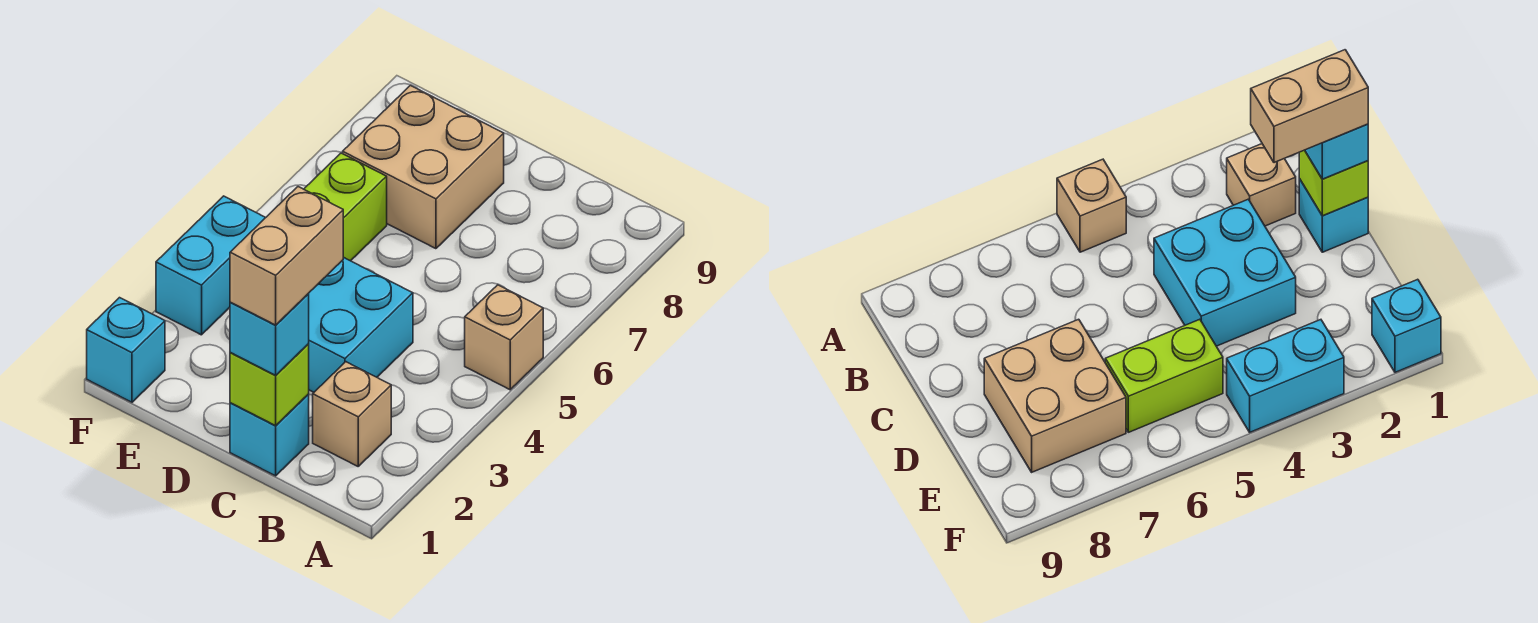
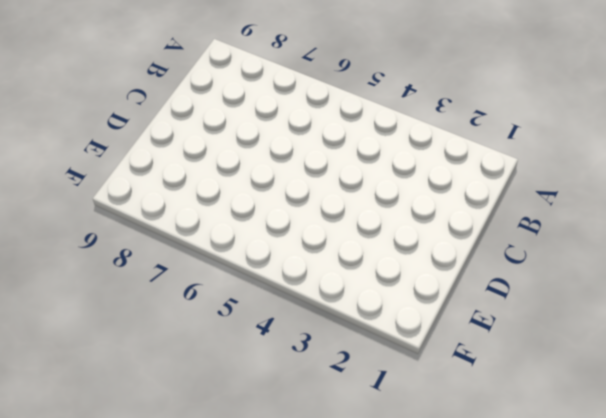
none -> tan 1x1 brick [465,285,543,390]
none -> tan 1x1 brick [313,362,391,466]

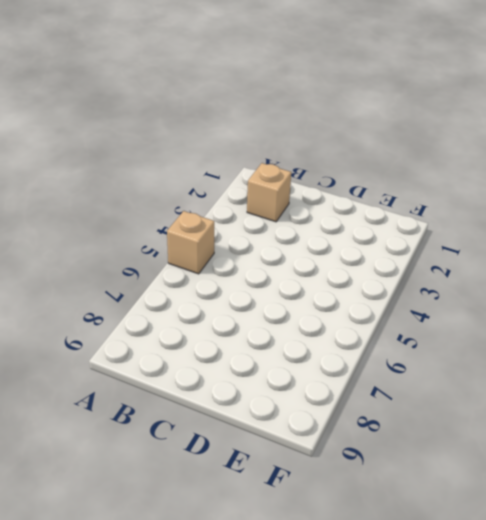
none -> cyan 1x1 brick [230,394,309,476]
none -> cyan 2x2 brick [308,257,413,392]

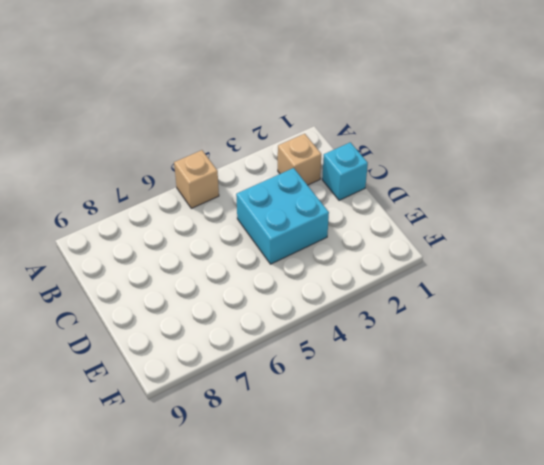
none -> tan 2x2 brick [343,86,504,249]
none -> lime 1x2 brick [304,153,387,261]

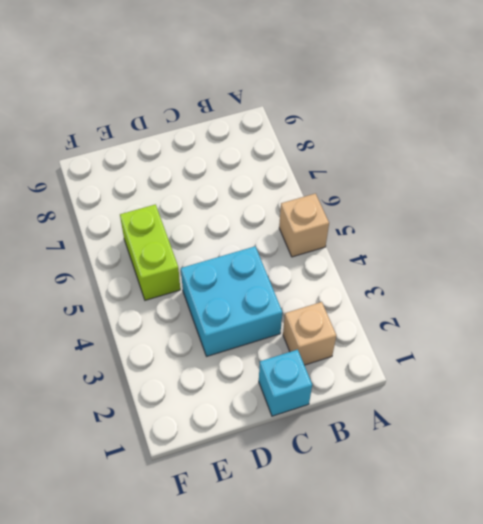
none -> tan 2x2 brick [343,86,504,249]
none -> cyan 1x1 brick [87,298,165,402]

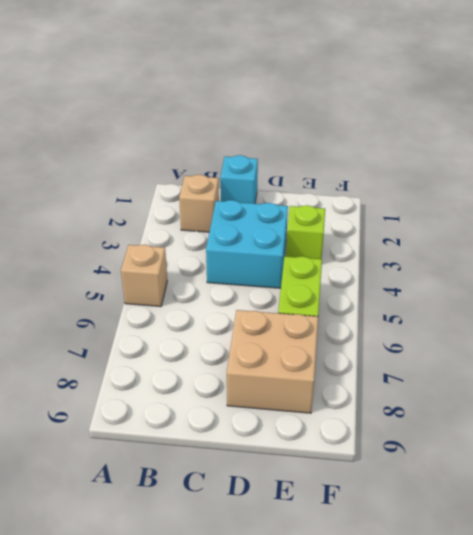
lime 1x1 brick [286,205,325,259] -> lime 1x1 brick moved to [230,344,309,426]
none -> cyan 1x1 brick [87,298,165,402]
none -> cyan 1x2 brick [156,196,265,335]

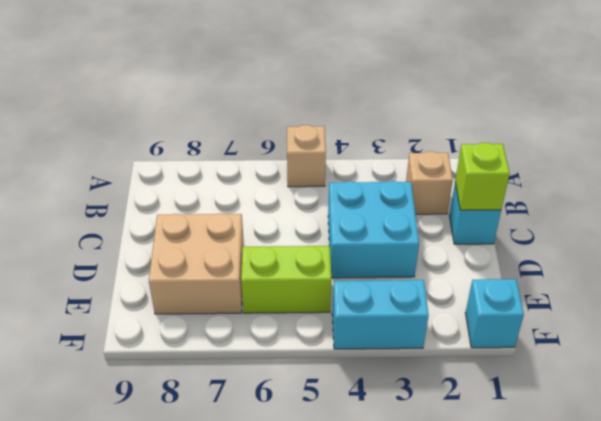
none -> cyan 1x1 brick [230,294,309,375]
none -> tan 1x2 brick [230,187,343,325]

